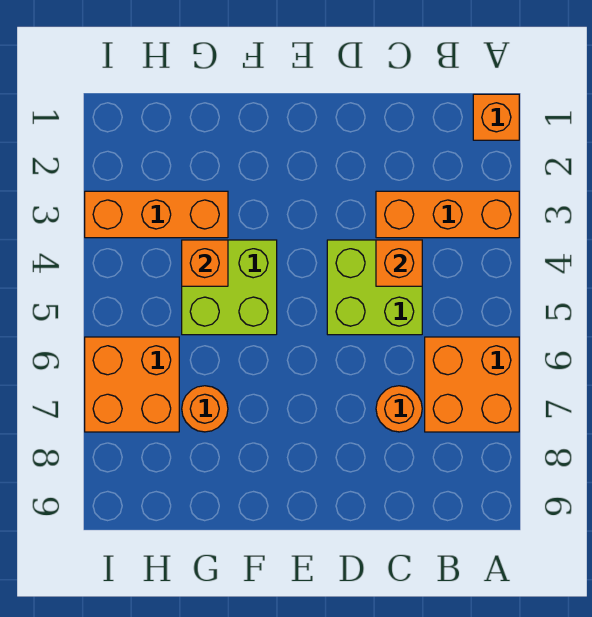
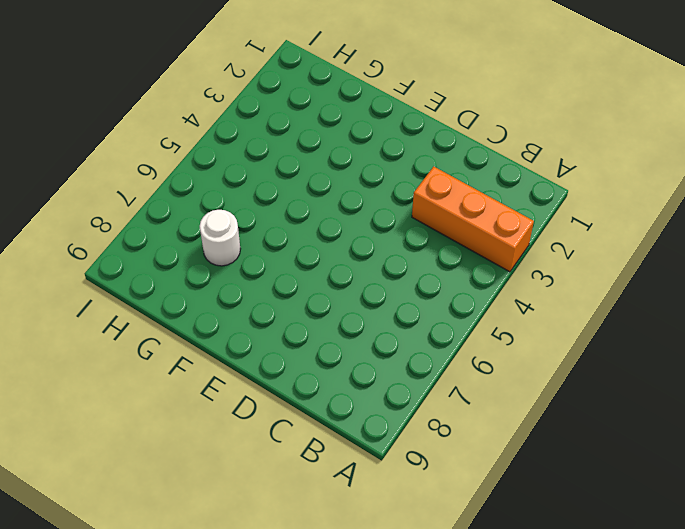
white 1x1 round brick [200,210,240,266] -> orange 1x1 round brick [182,386,228,432]
none -> orange 1x1 brick [473,94,519,140]
none -> orange 2x2 brick [425,337,519,432]

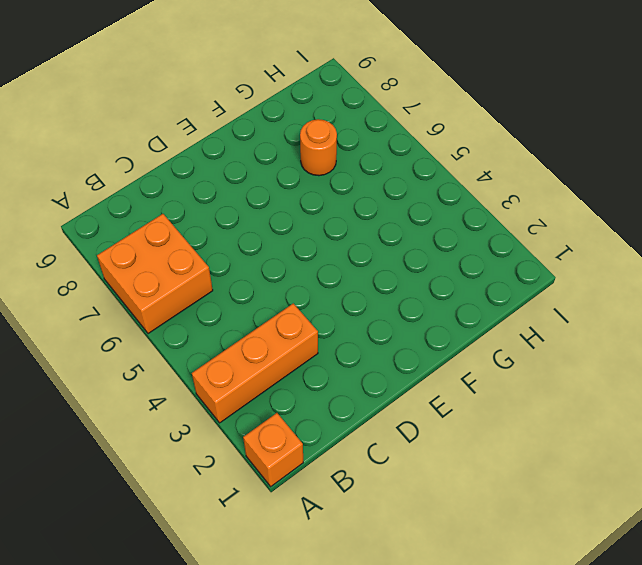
none -> lime 2x2 brick [327,240,422,335]
none -> orange 1x1 round brick [376,386,422,432]

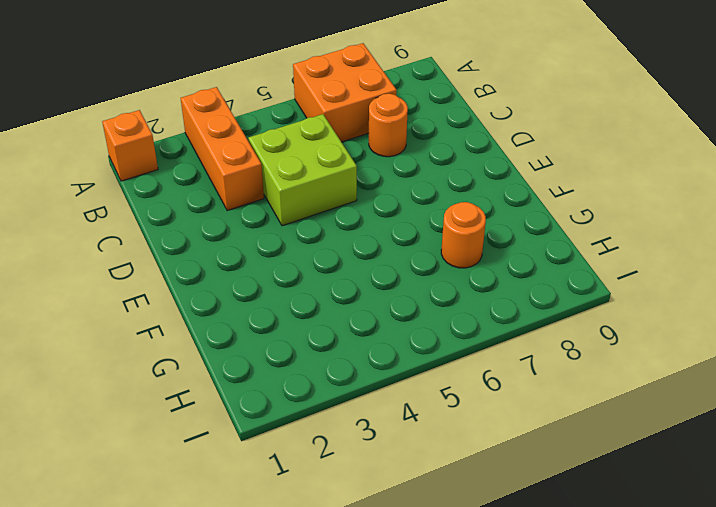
none -> lime 2x2 brick [182,240,277,335]
none -> orange 1x3 brick [85,191,228,238]

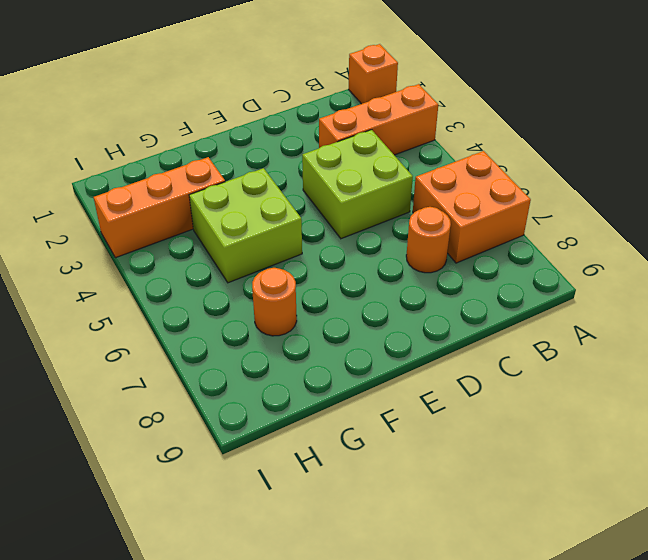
none -> orange 2x2 brick [85,337,179,432]
none -> orange 1x1 brick [376,240,422,286]

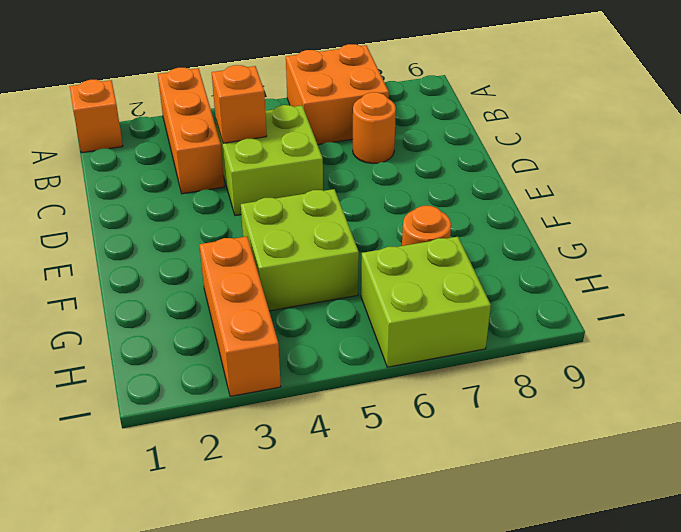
lime 2x2 brick [361,237,491,367] -> orange 2x2 brick [85,337,179,432]
none -> orange 1x1 brick [182,240,228,286]

